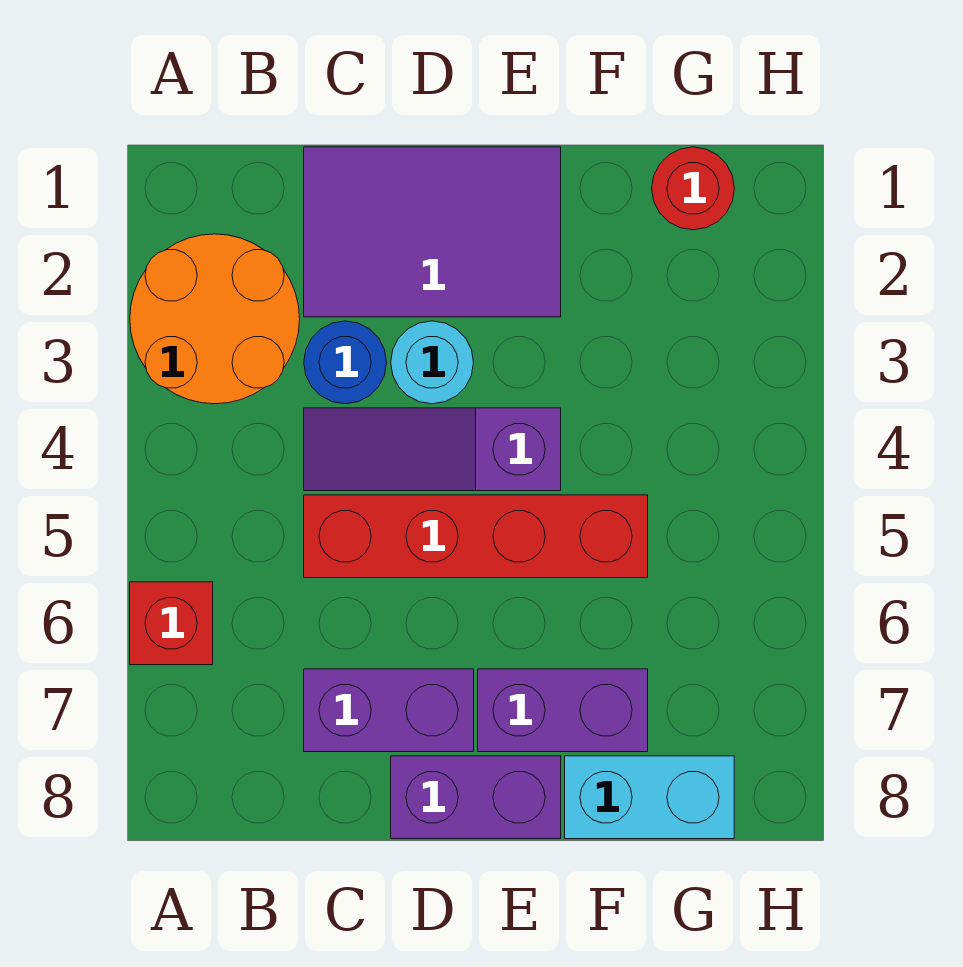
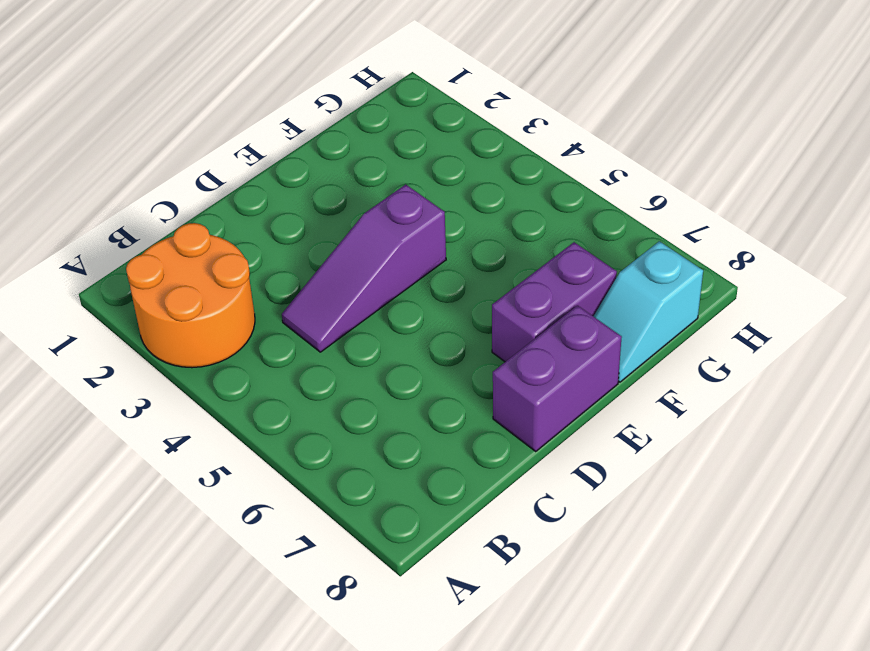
cyan 1x2 slope [593,241,703,382] -> cyan 1x2 brick [565,756,734,839]
none -> red 1x1 brick [130,582,213,665]
none -> purple 2x3 tile [304,147,561,317]
none -> blue 1x1 round brick [304,321,387,404]

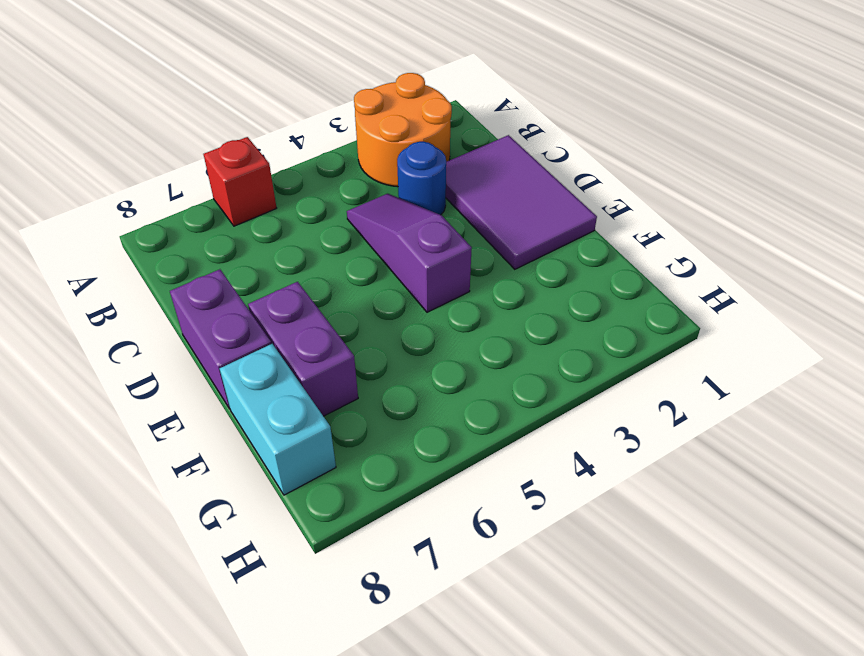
none -> red 1x4 brick [304,495,648,578]
none -> purple 1x2 brick [304,669,474,752]
none -> cyan 1x1 round brick [391,321,474,404]

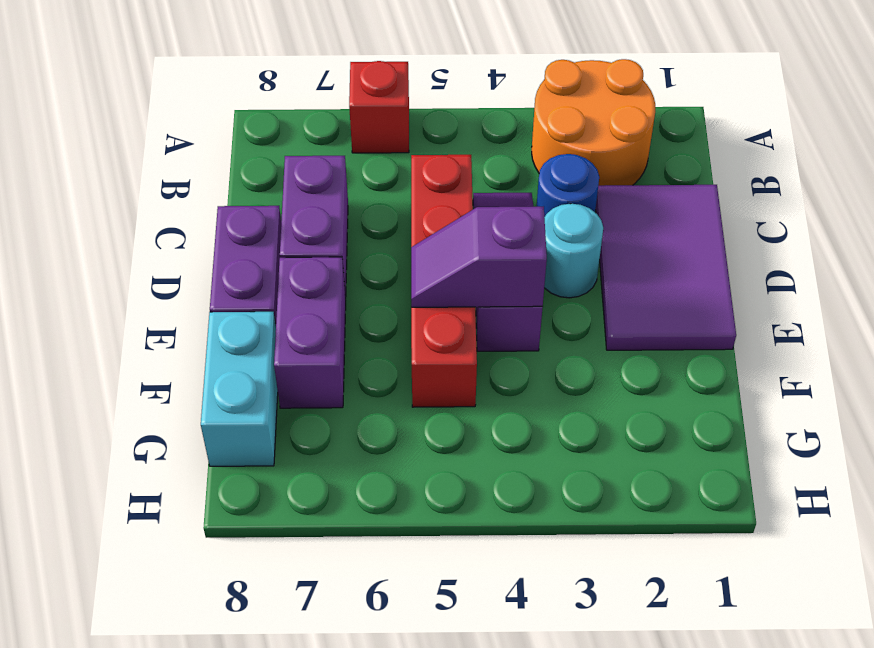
purple 1x2 slope [411,207,547,307] -> none
none -> red 1x1 round brick [652,147,734,230]

